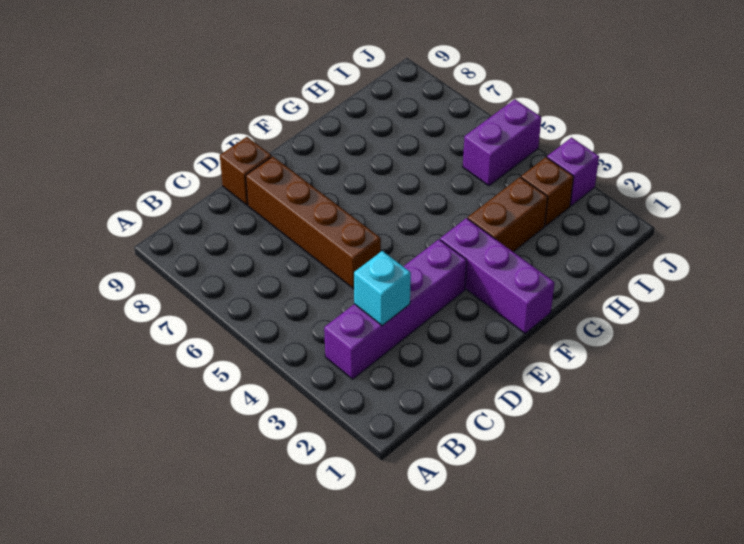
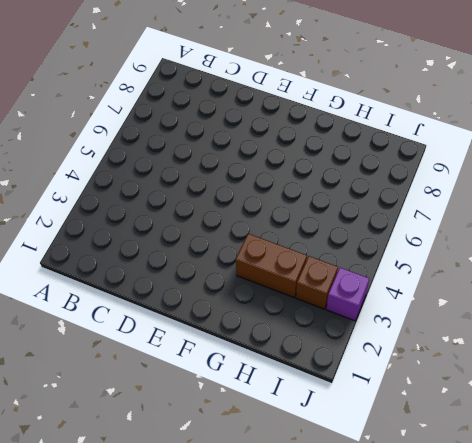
none -> purple 1x4 brick [324,239,467,379]
none -> brown 1x4 brick [246,157,381,289]

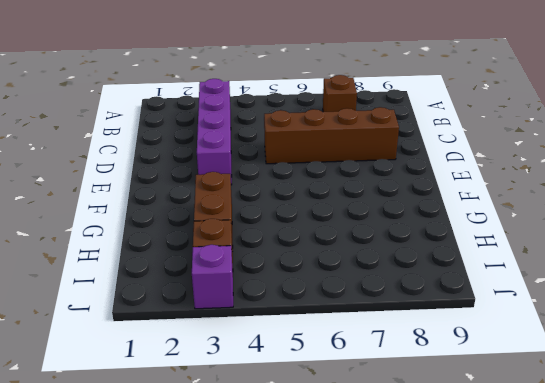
brown 1x1 brick [323,75,357,112] -> brown 1x1 brick moved to [220,137,272,205]
none -> purple 1x3 brick [440,218,555,333]
none -> purple 1x2 brick [463,99,541,186]

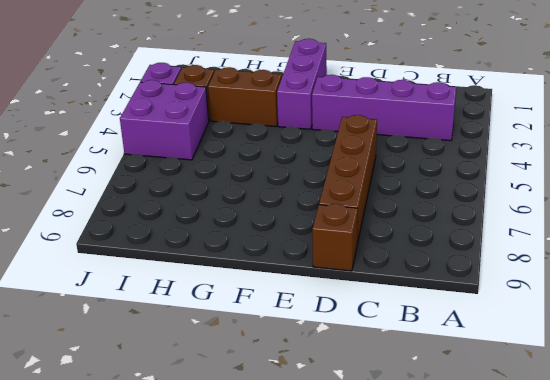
purple 2x2 brick [120,80,209,160] -> purple 1x2 brick [463,99,541,186]
none -> cyan 1x1 brick [354,251,411,326]

